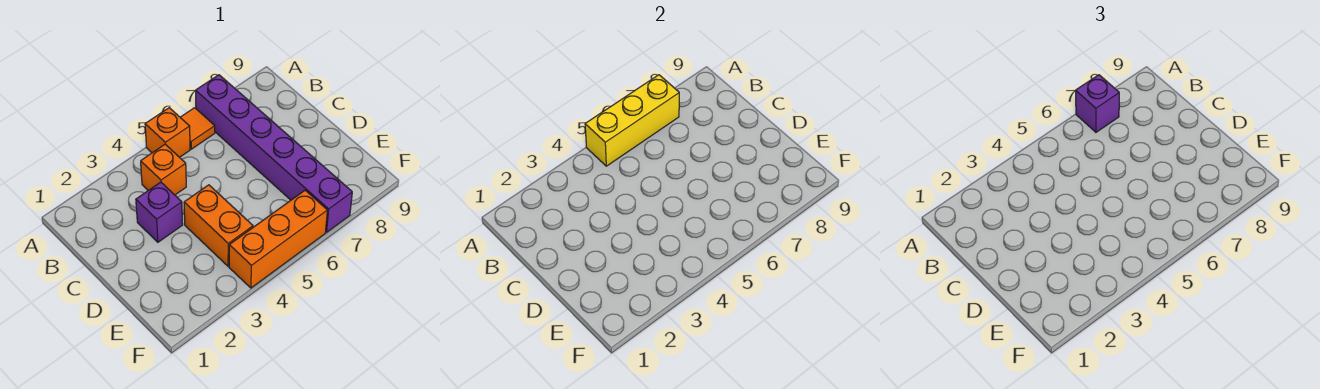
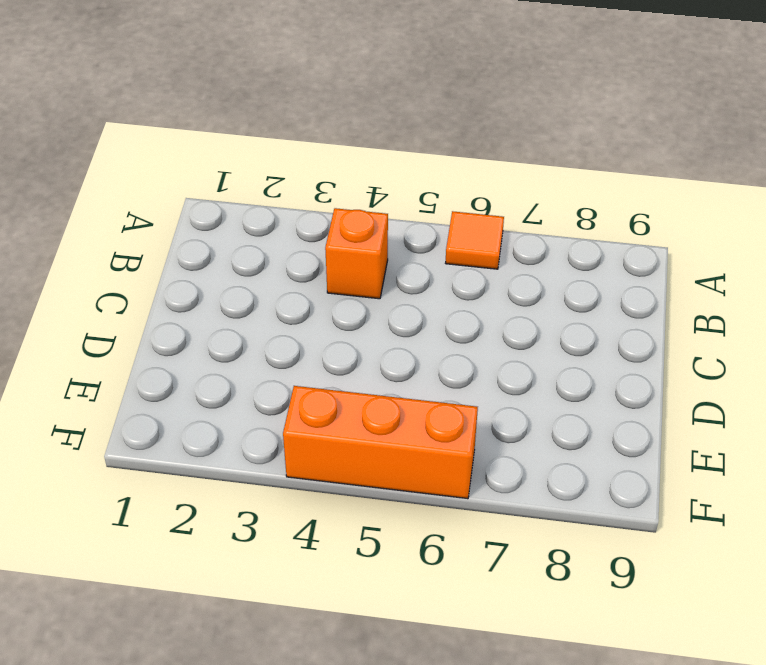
none -> orange 1x1 brick [145,108,190,157]
none -> purple 1x6 brick [196,75,352,232]

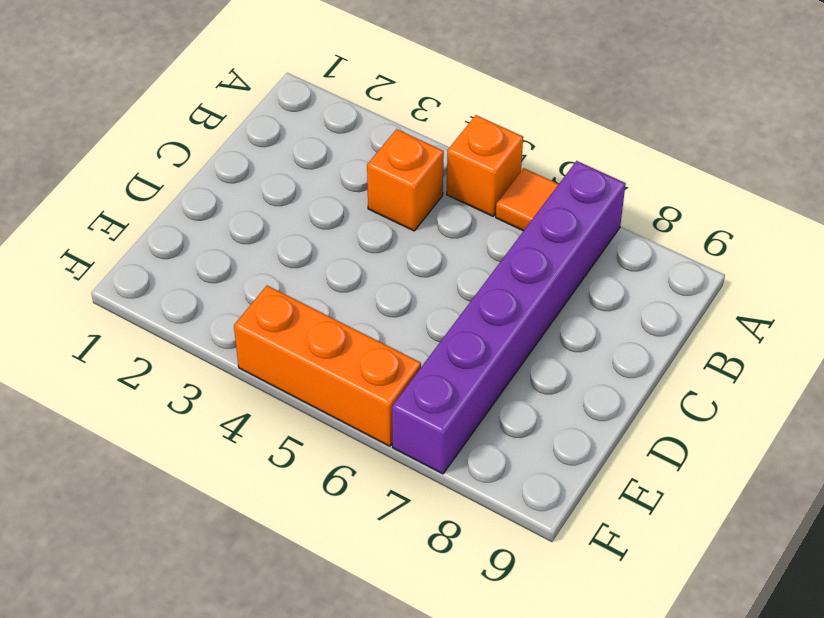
none -> purple 1x1 brick [136,182,183,242]
none -> orange 1x2 brick [184,185,253,266]

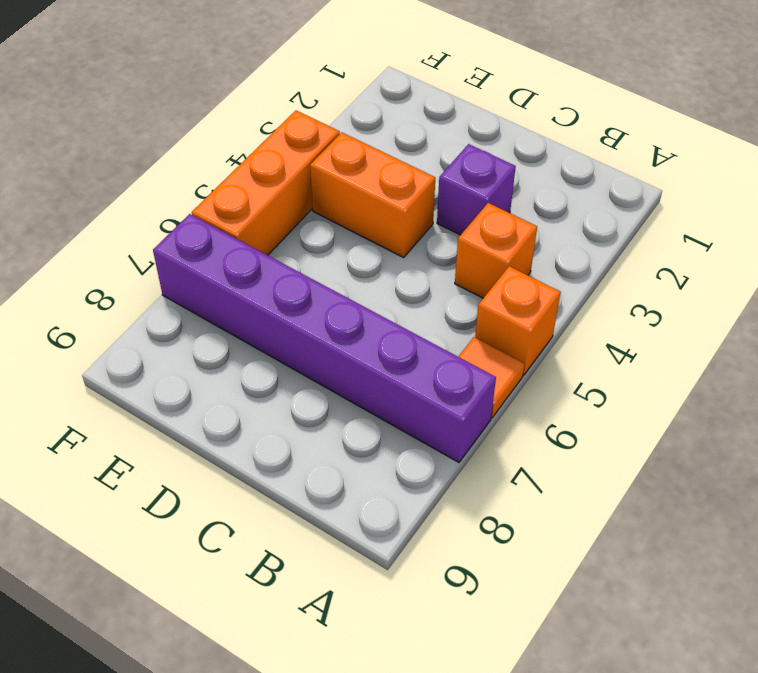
none -> yellow 1x3 brick [585,75,679,166]
none -> purple 1x1 brick [1076,75,1119,132]

